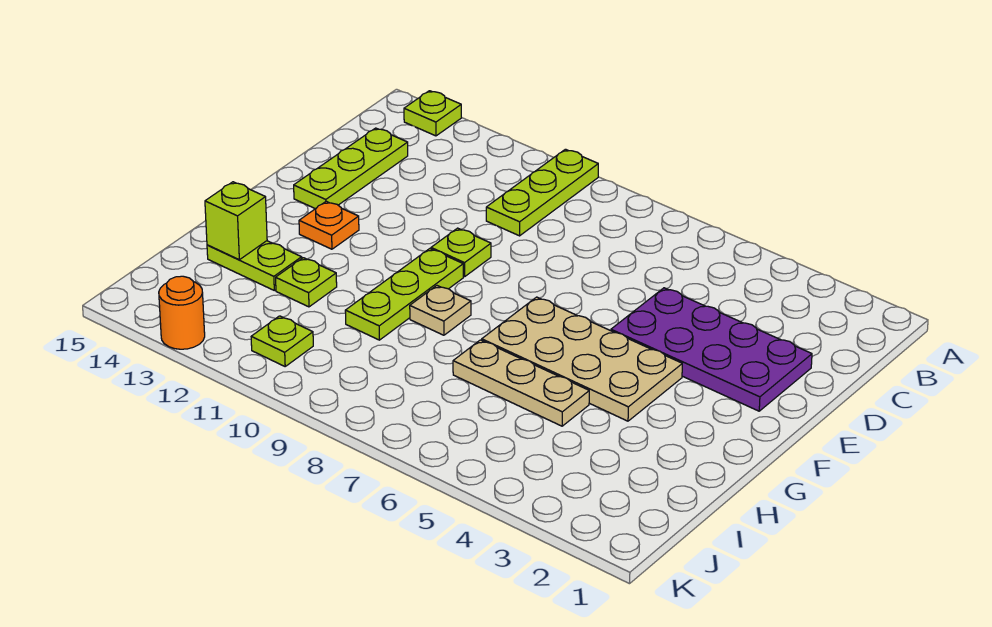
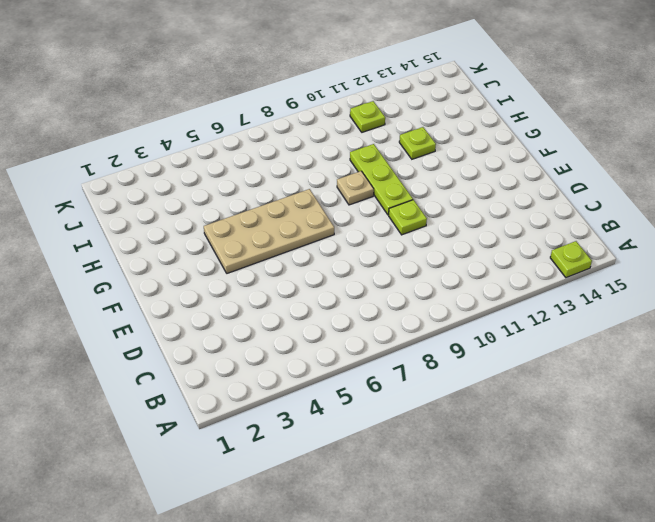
none -> lime 1x3 plate [486,149,598,236]
none -> lime 1x3 plate [294,128,408,209]
none -> purple 2x4 plate [611,288,812,411]

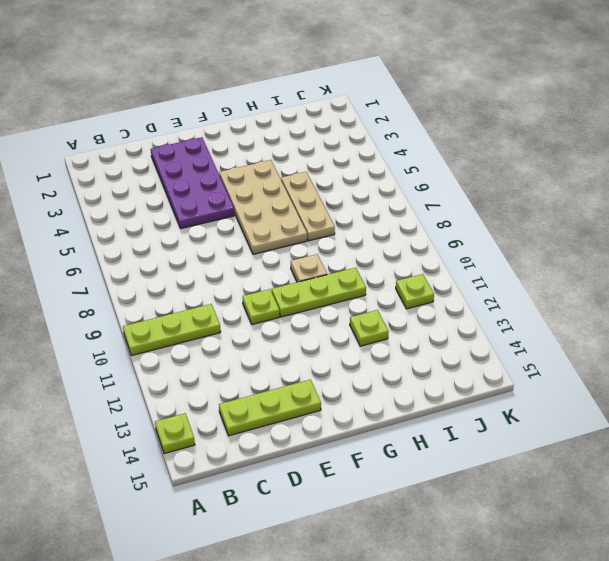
none -> orange 1x1 plate [299,201,359,249]
none -> lime 1x2 plate [207,241,302,290]
none -> orange 1x1 round brick [159,276,205,349]

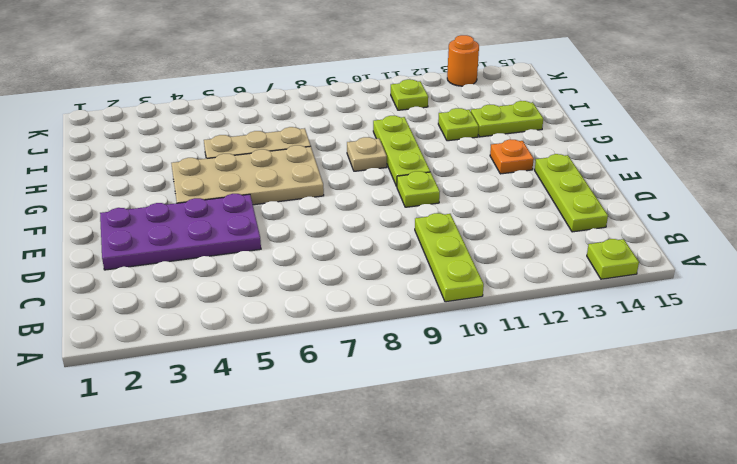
none -> lime 1x1 brick [205,182,267,260]

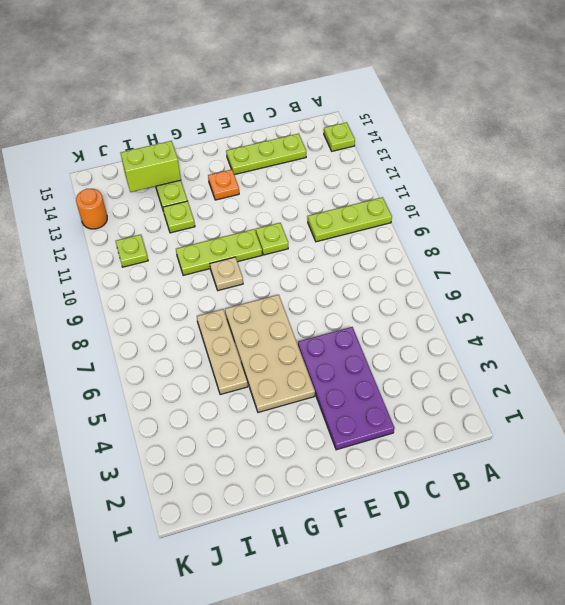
lime 1x2 brick [121,141,181,192] -> lime 1x1 brick [205,182,267,260]

